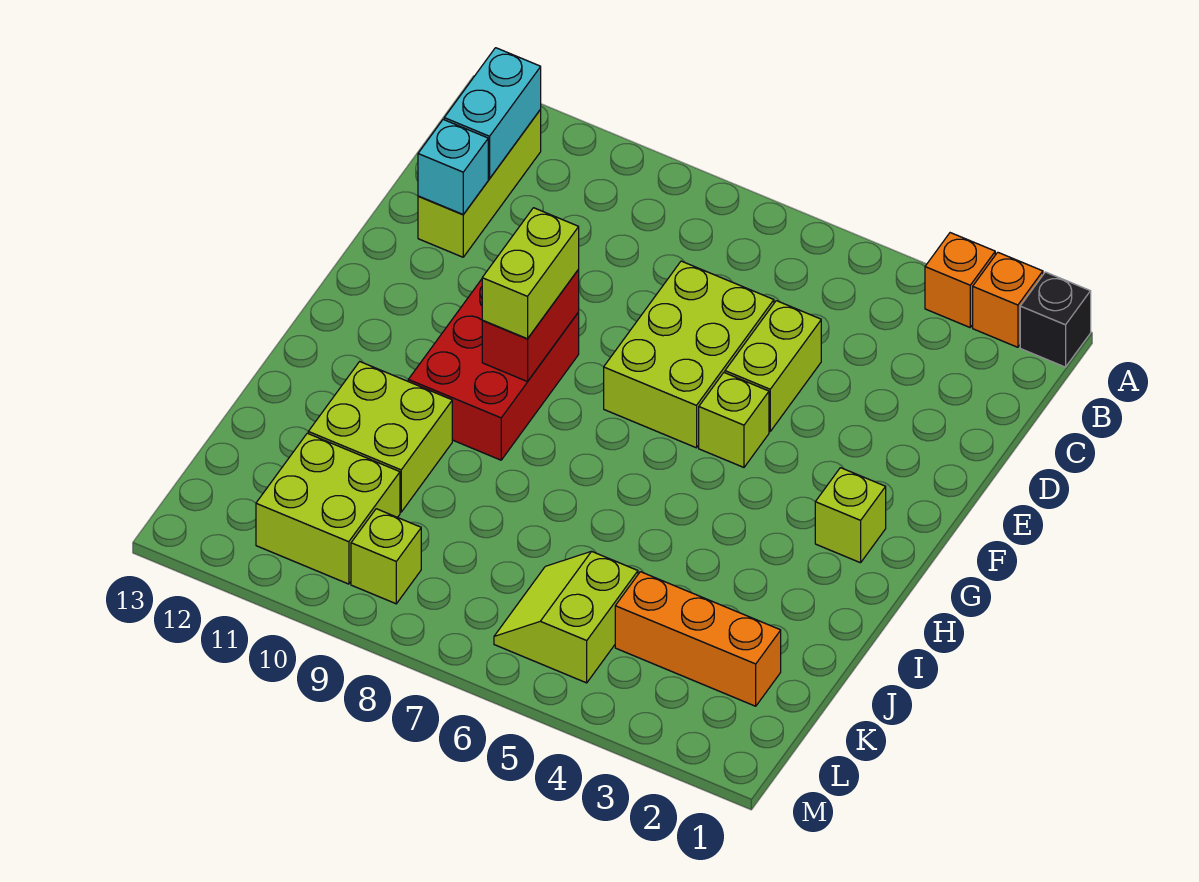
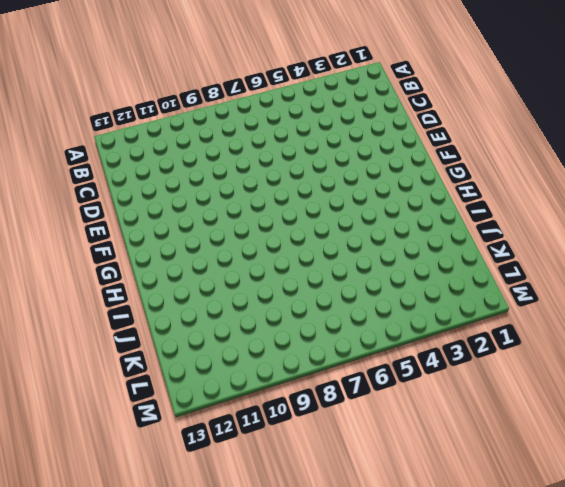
none -> black 1x1 brick [1020,272,1091,367]
none -> orange 1x1 brick [973,252,1043,347]
none -> orange 1x1 brick [925,233,995,327]

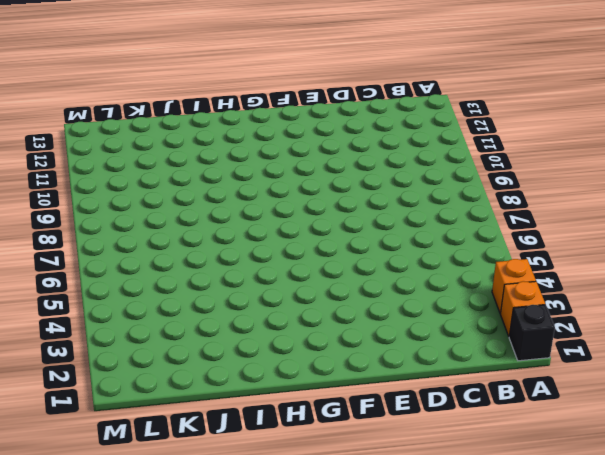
none -> lime 1x3 brick [418,109,541,257]
none -> lime 1x2 brick [725,301,821,431]
none -> lime 2x3 brick [604,261,774,448]

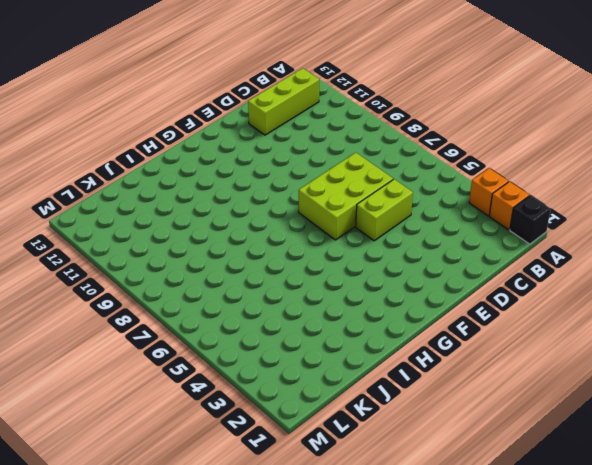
none -> lime 1x1 brick [699,373,769,467]
none -> red 2x3 brick [408,279,579,460]
none -> lime 1x1 brick [815,468,886,563]

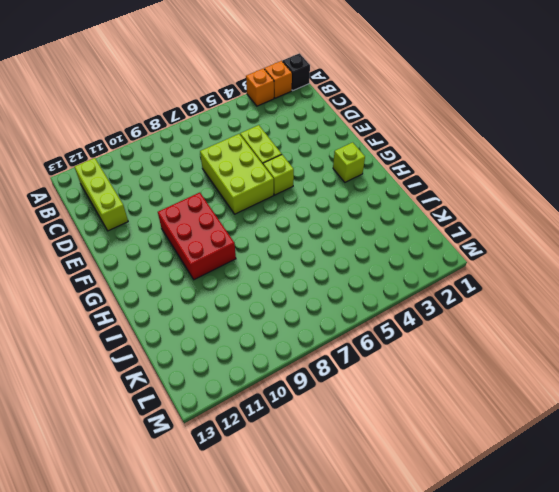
none -> lime 2x2 brick [308,362,452,512]
none -> orange 1x3 brick [615,572,781,706]
none -> lime 2x2 slope [494,551,638,683]

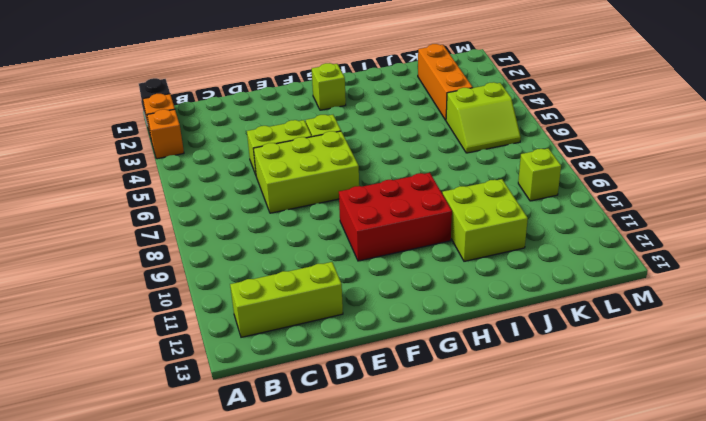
none -> lime 2x2 brick [256,433,400,584]
none -> cyan 1x2 brick [444,48,541,179]
none -> cyan 1x1 brick [418,120,488,214]

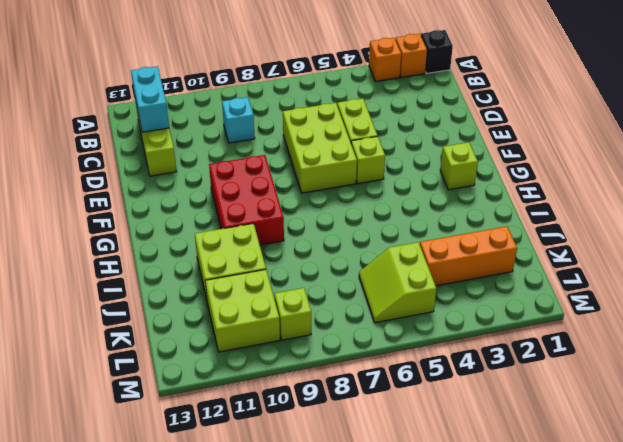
cyan 1x1 brick [222,97,255,143] -> cyan 1x1 brick moved to [418,120,488,214]
none -> red 1x2 brick [482,270,579,382]
none -> lime 1x2 brick [482,208,579,339]

